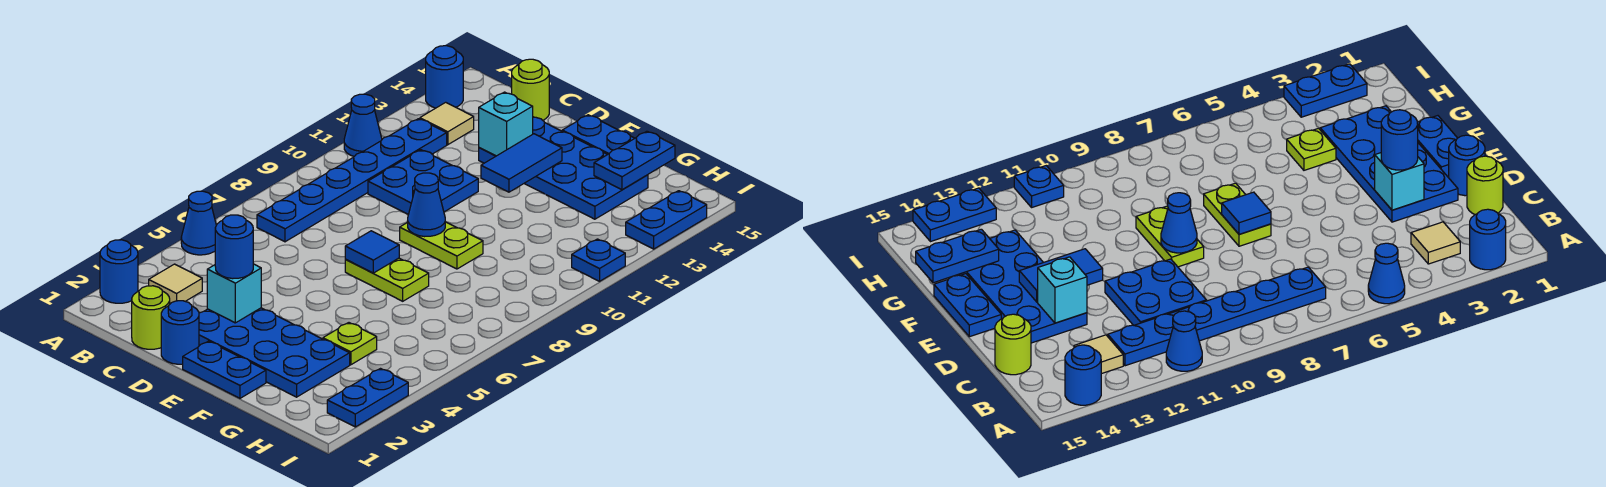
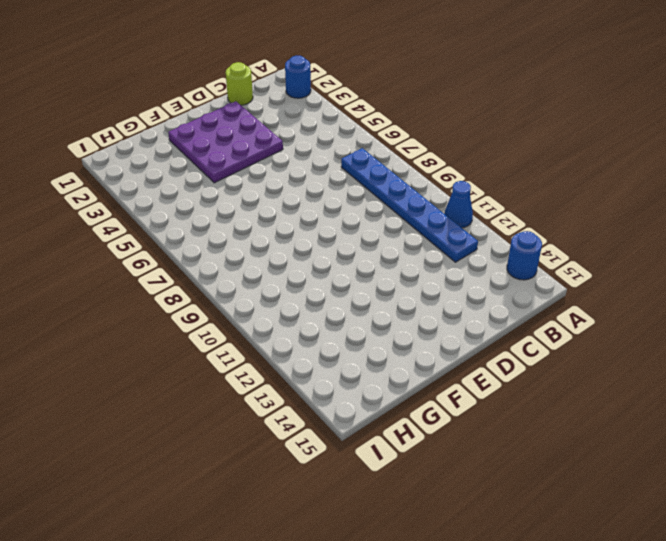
purple 3x3 plate [168,101,283,183] -> blue 2x4 plate [199,308,350,397]
none -> blue 1x1 cone [181,191,216,255]
none -> tan 1x1 tile [149,264,202,303]
none -> tan 1x1 tile [420,102,474,145]

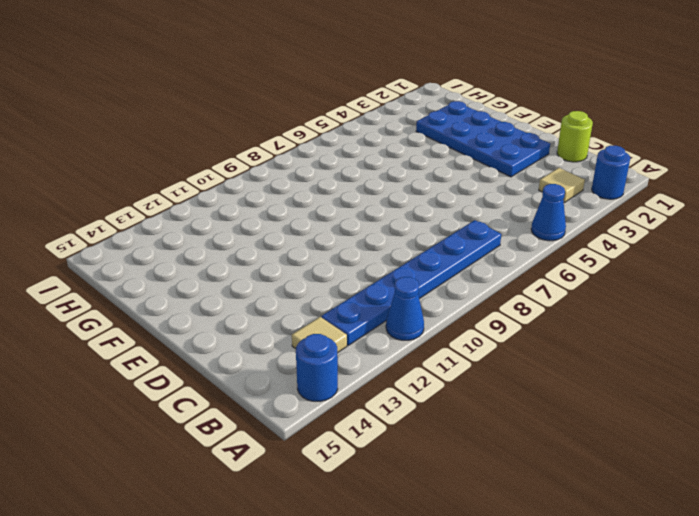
none -> blue 2x2 plate [368,150,478,214]
none -> lime 1x1 round brick [512,59,549,120]
none -> blue 1x1 round brick [161,301,199,364]

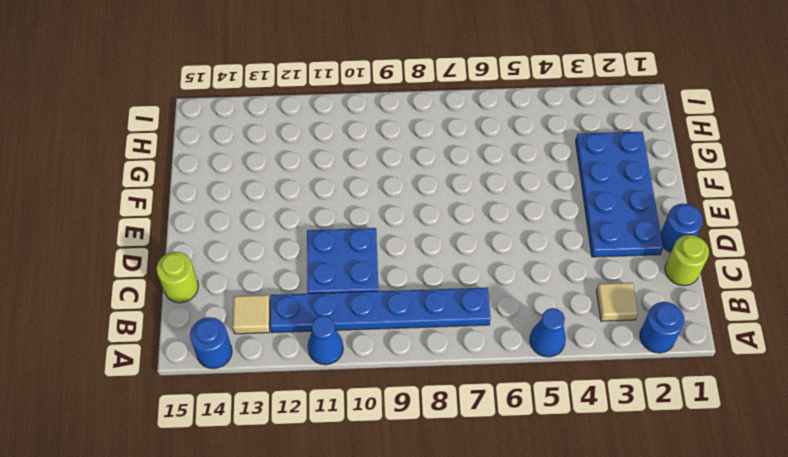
none -> blue 2x4 plate [479,117,648,219]
none -> blue 1x2 plate [183,341,266,398]
none -> lime 1x2 plate [345,258,429,301]

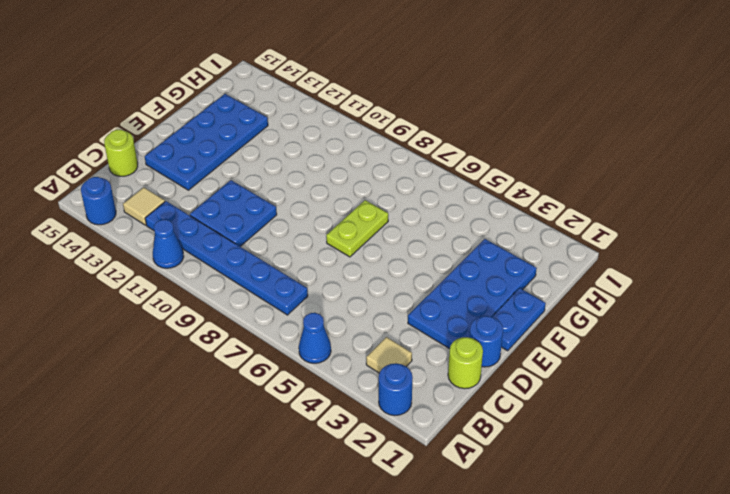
none -> lime 1x2 plate [400,222,483,269]
none -> blue 1x2 plate [562,115,634,154]
none -> lime 1x1 plate [323,323,377,365]

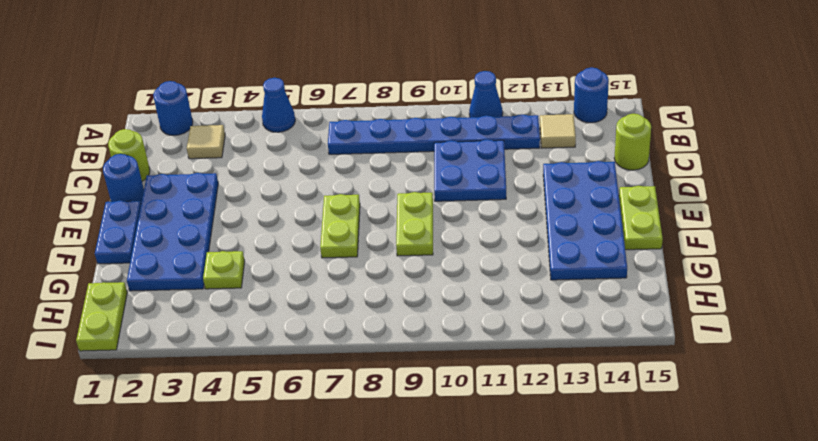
lime 1x2 plate [619,186,663,250] -> blue 1x2 plate [562,115,634,154]
lime 1x2 plate [76,282,127,351] -> none
none -> blue 1x2 plate [327,369,408,427]
none -> blue 1x1 plate [572,239,625,281]
none -> blue 1x2 plate [626,191,707,249]

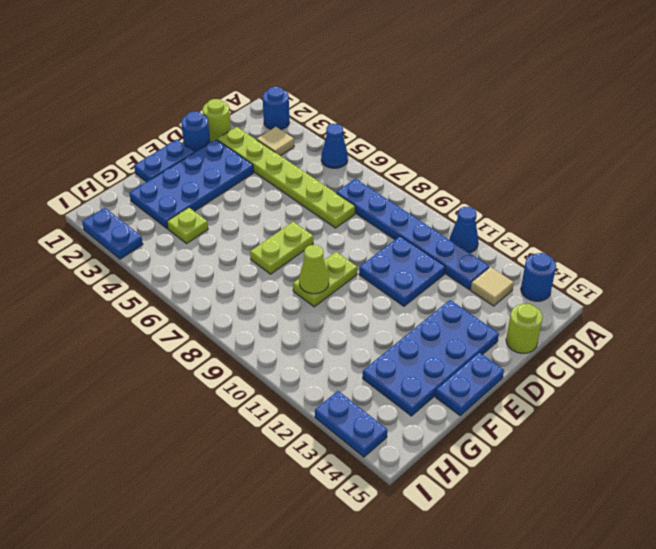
lime 1x6 plate [217,127,355,228] -> none
lime 1x1 cone [299,245,329,294] -> none
none -> blue 1x1 plate [572,239,625,281]
none -> cyan 1x1 brick [207,264,261,323]
none -> cyan 1x1 brick [479,92,533,156]

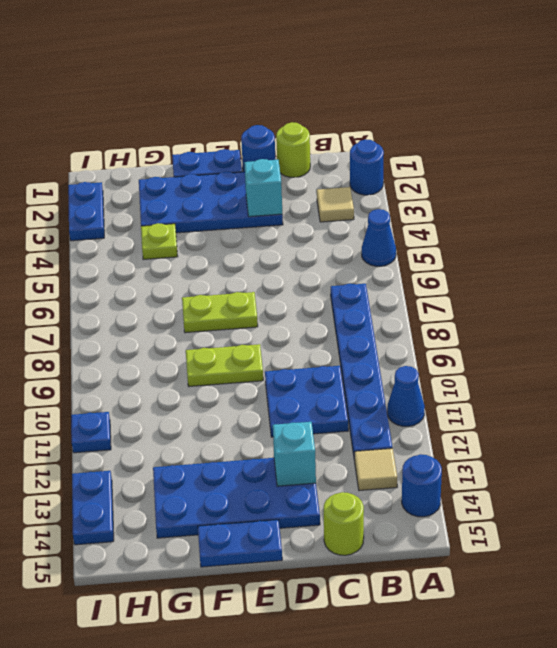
none -> blue 1x1 tile [345,231,399,273]
none -> blue 1x1 cone [408,173,445,237]
none -> blue 1x2 tile [481,134,562,192]

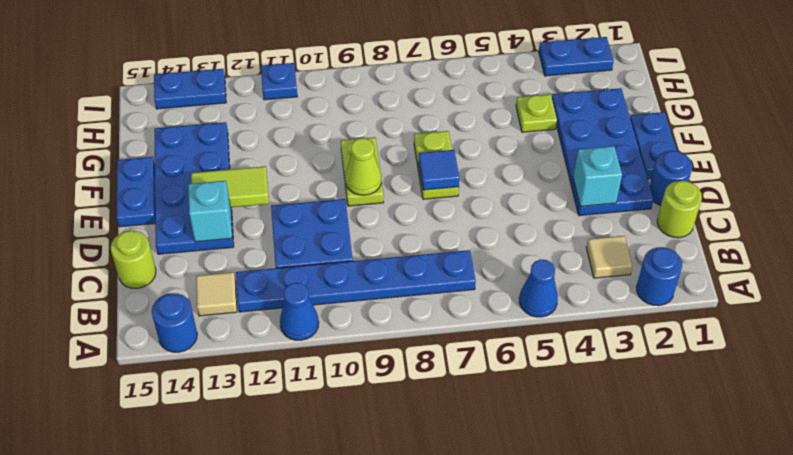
lime 1x1 cone [345,138,381,195] -> blue 1x1 cone [408,173,445,237]
lime 1x2 tile [191,166,269,207] -> blue 1x2 tile [481,134,562,192]
none -> blue 1x2 plate [594,131,675,190]
none -> blue 1x1 round brick [215,215,253,279]

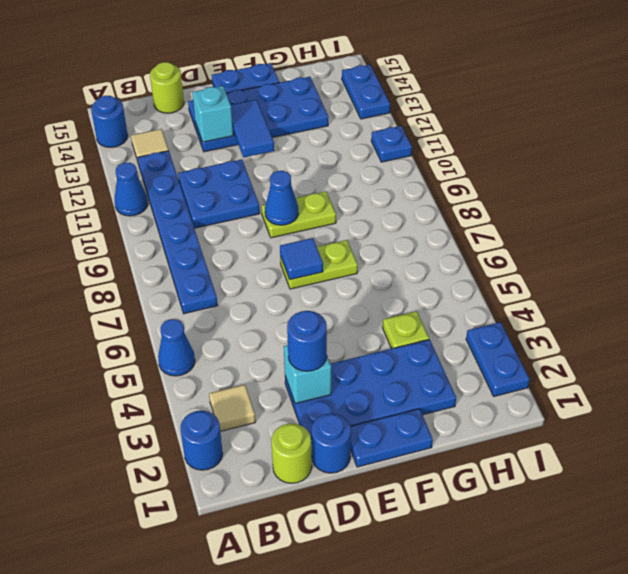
none -> blue 1x2 plate [594,131,675,190]

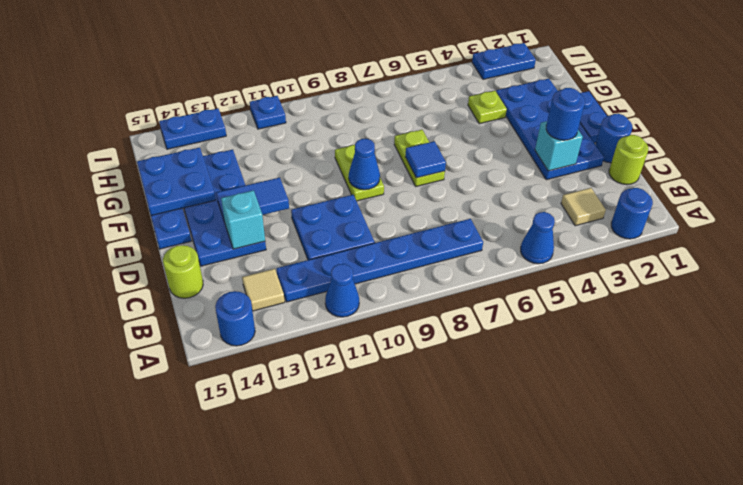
blue 2x2 plate [137,147,216,216] -> blue 1x2 plate [594,131,675,190]

